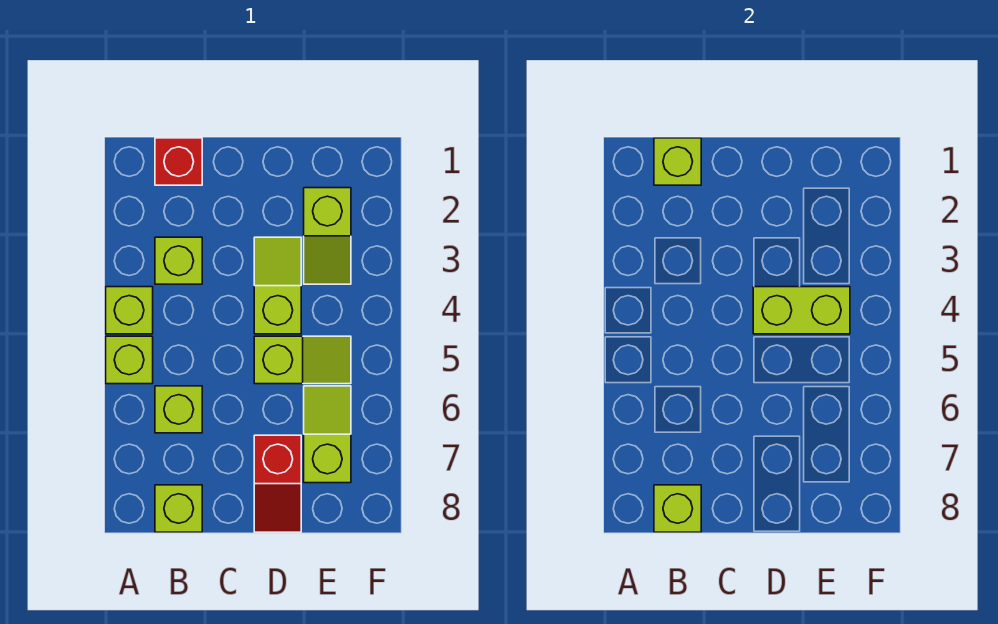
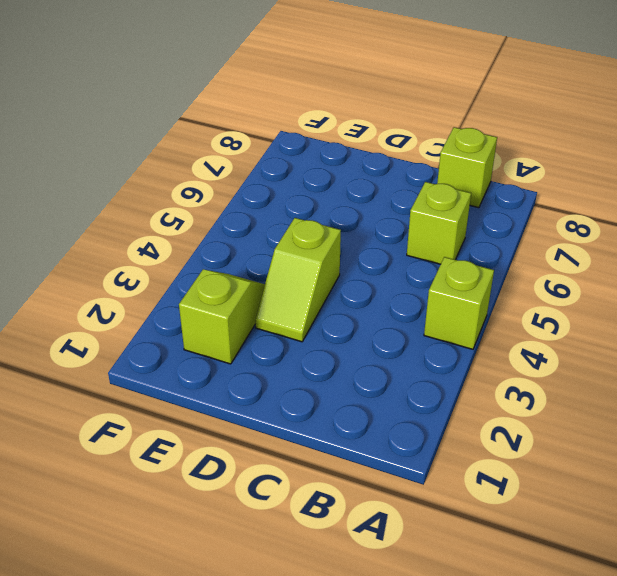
none -> lime 1x1 brick [106,336,153,384]
none -> red 1x1 brick [155,138,202,185]
none -> lime 1x1 brick [155,237,202,284]

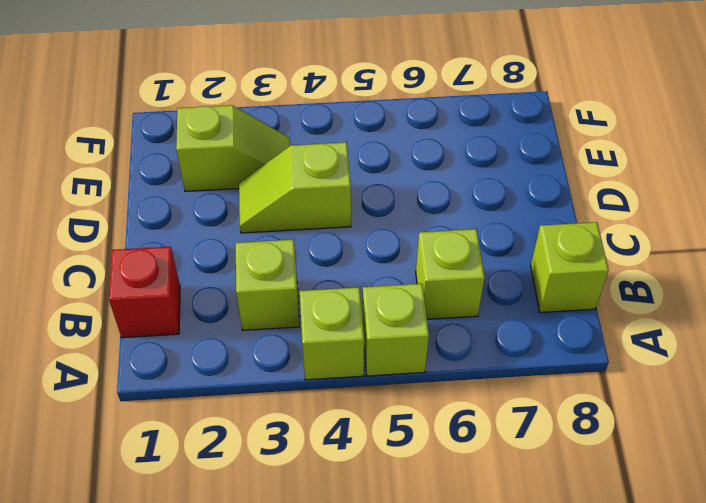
none -> lime 1x2 slope [254,336,351,384]
none -> red 1x2 slope [254,435,301,532]
none -> lime 1x2 slope [304,386,351,483]

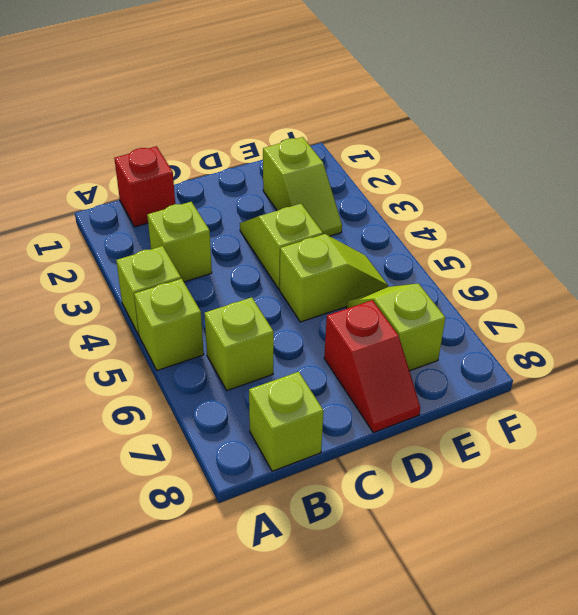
none -> lime 1x1 brick [654,138,701,185]
none -> lime 1x1 brick [654,485,701,532]
none -> lime 1x2 brick [753,287,850,334]

